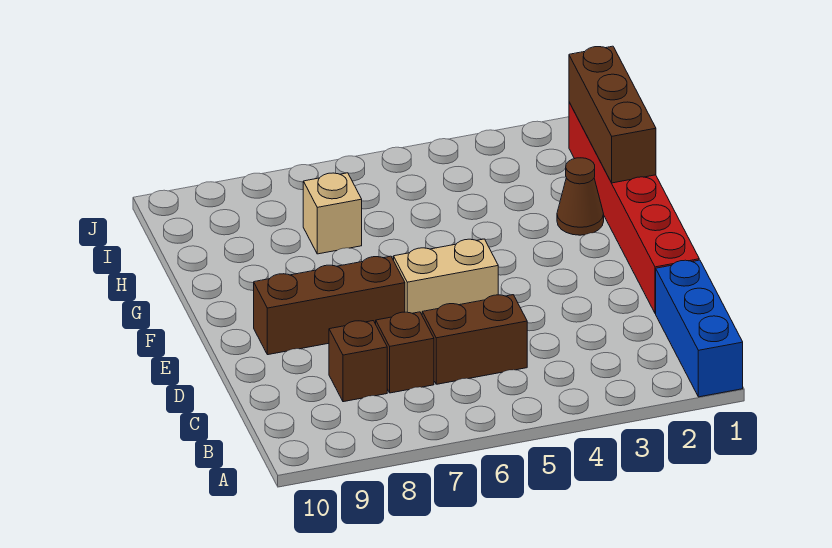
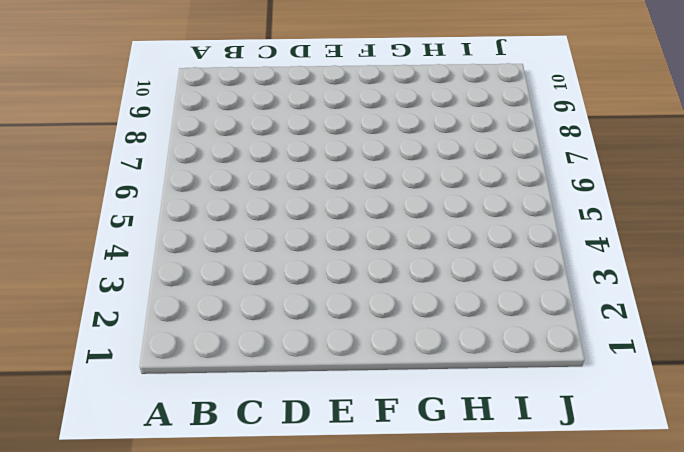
none -> blue 1x3 brick [656,260,743,397]
none -> brown 1x2 brick [422,295,527,384]

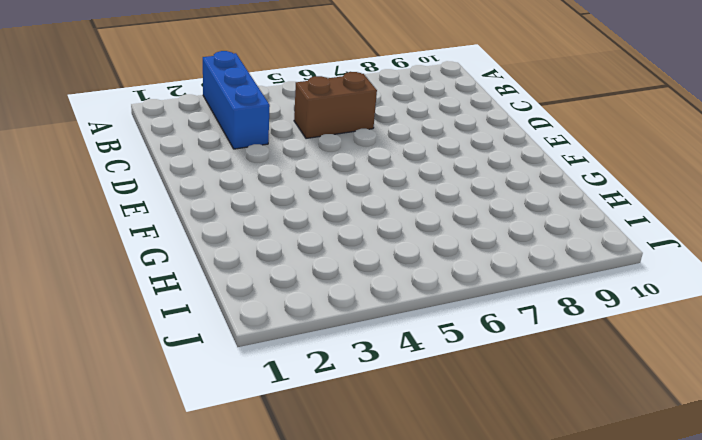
blue 1x3 brick [203,51,270,149] -> blue 1x3 brick moved to [656,260,743,397]
none -> brown 1x1 brick [376,312,434,393]
none -> brown 1x1 brick [329,321,387,402]

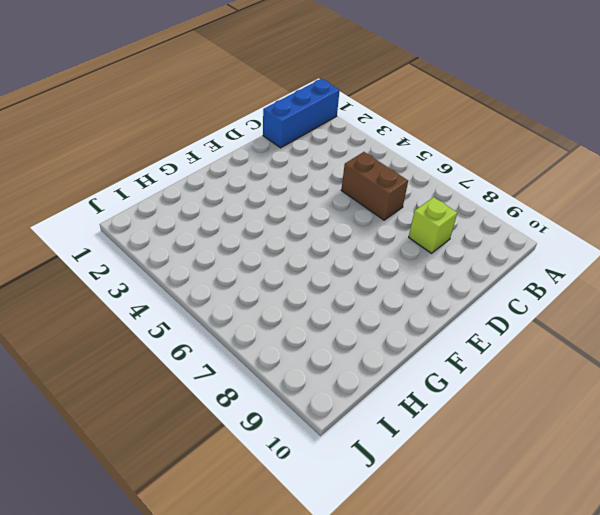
lime 1x1 brick [409,197,457,253] -> brown 1x1 brick [329,321,387,402]
none -> brown 1x1 brick [376,312,434,393]
none -> red 1x6 brick [569,102,699,314]

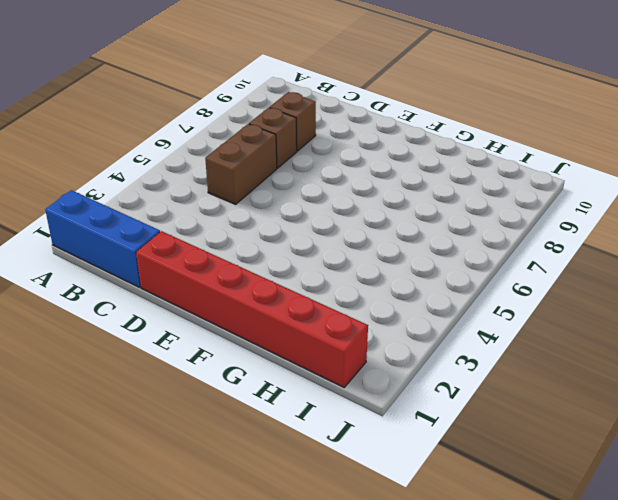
none -> tan 1x2 brick [394,239,498,314]
none -> brown 1x3 brick [254,256,405,355]

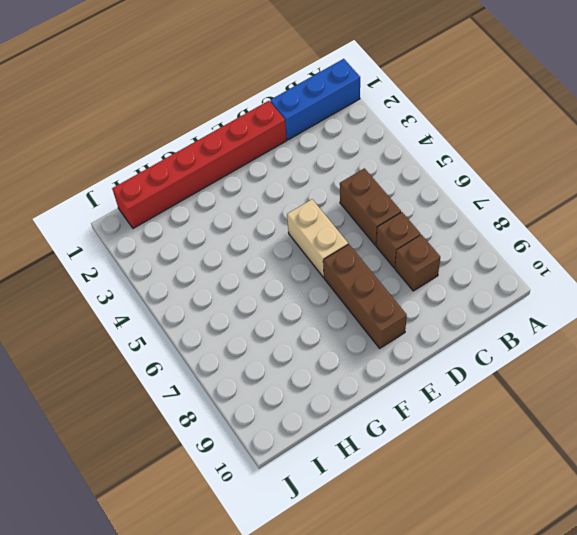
none -> brown 1x1 cone [557,158,604,235]
none -> tan 1x1 brick [303,173,362,254]

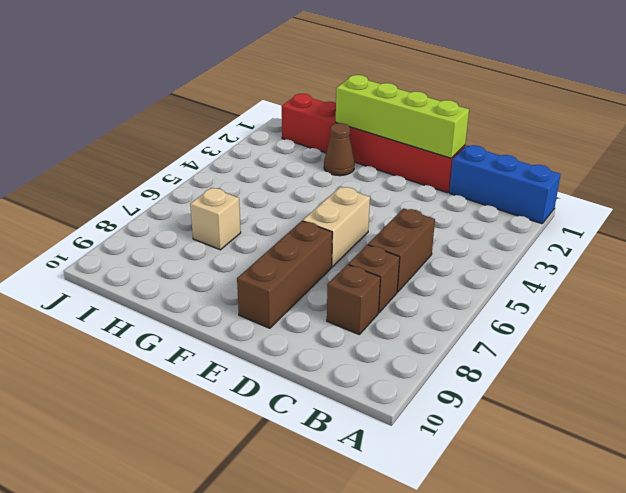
lime 1x4 brick [336,75,469,158] -> brown 1x3 brick [569,46,656,183]

